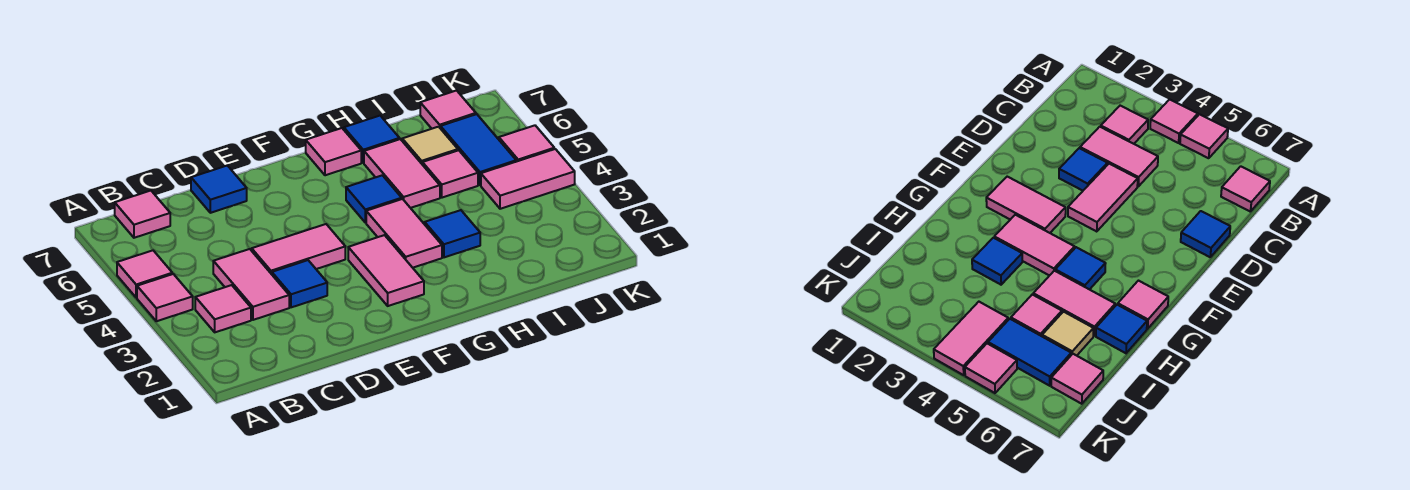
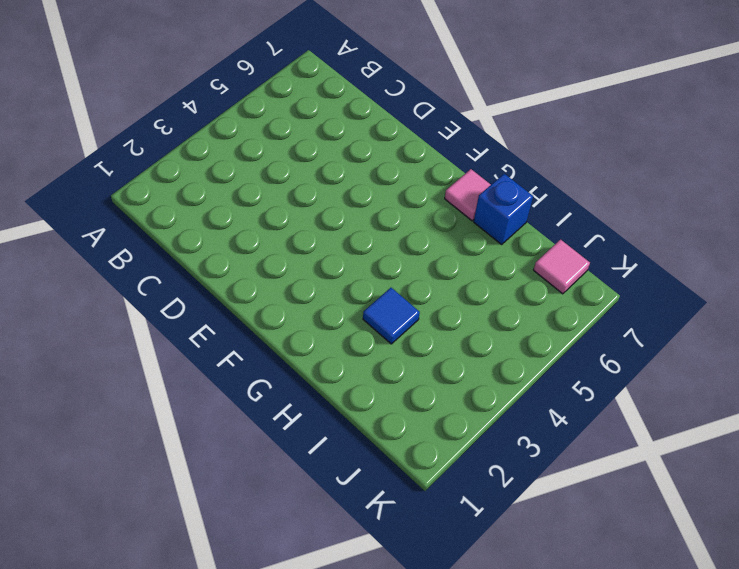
blue 1x1 brick [474,174,533,244] -> blue 1x1 tile [344,116,400,163]
none -> pink 1x1 tile [137,274,193,321]
none -> pink 1x1 tile [117,250,172,298]
none -> pink 1x1 tile [195,285,251,332]

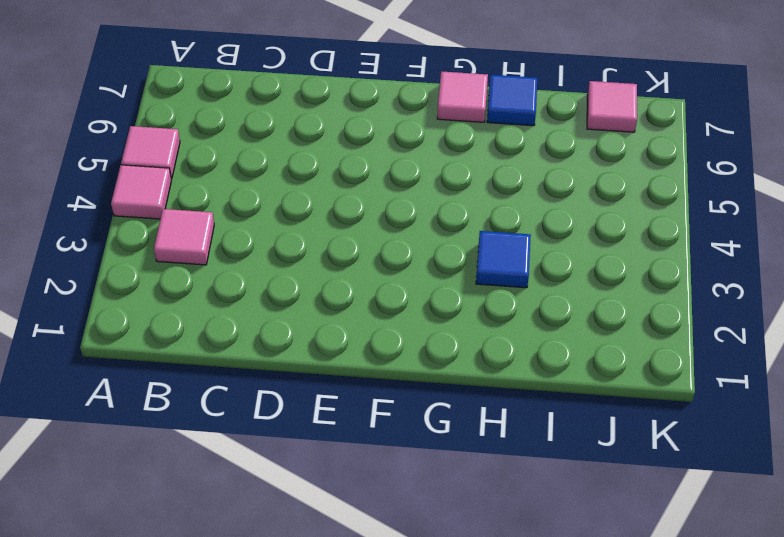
none -> pink 1x1 tile [115,191,170,238]
none -> pink 1x2 tile [213,249,289,320]
none -> blue 1x1 tile [272,260,327,307]

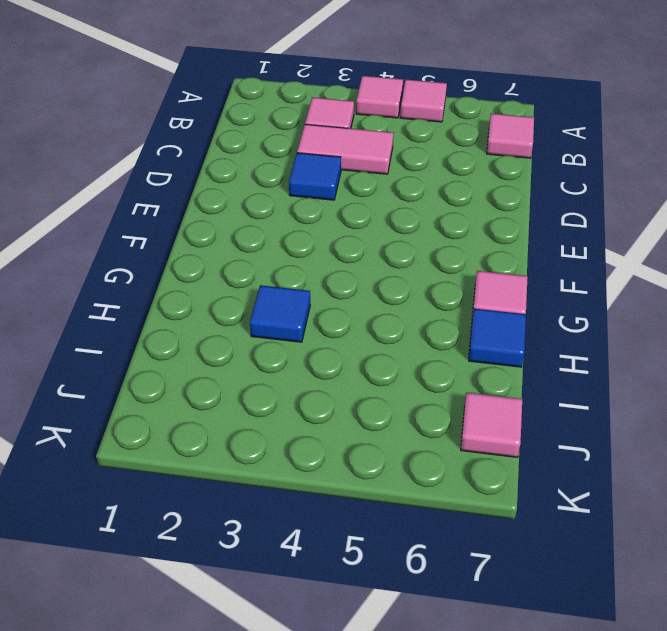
none -> pink 1x2 tile [252,224,345,274]
none -> blue 1x1 tile [191,166,247,213]
none -> pink 1x2 tile [348,235,424,306]

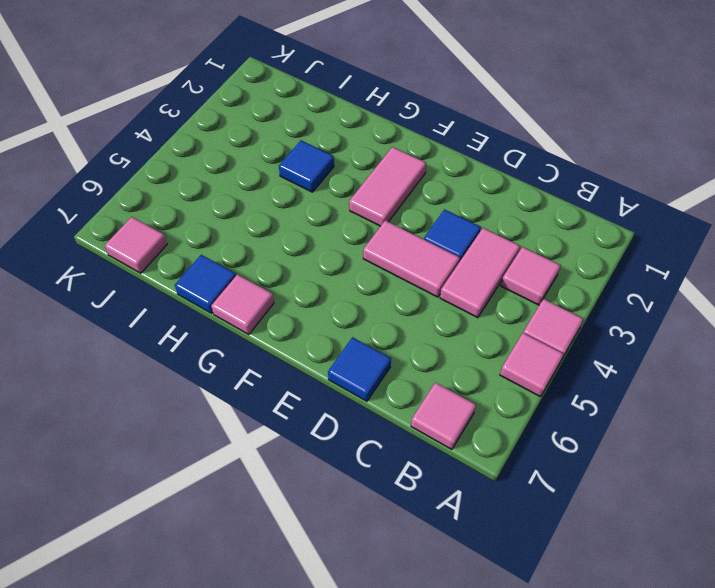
none -> pink 1x2 tile [366,199,442,268]
none -> blue 1x1 tile [346,175,402,223]
none -> pink 1x2 tile [364,139,440,208]

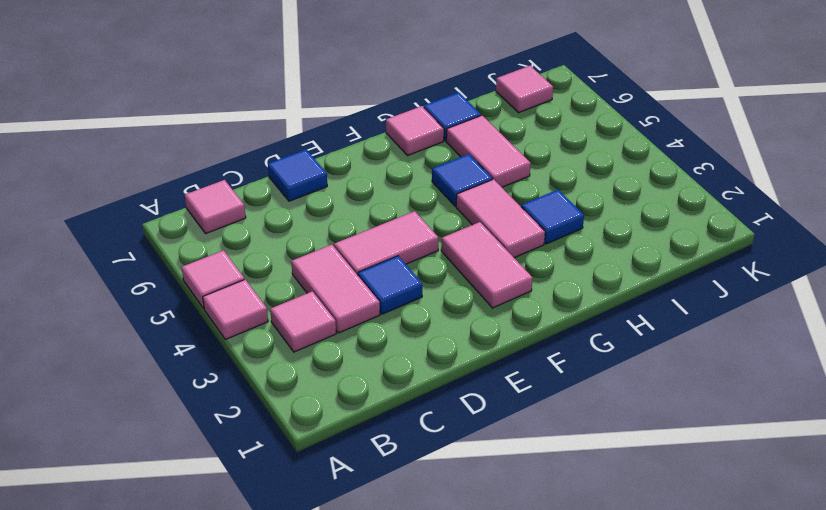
none -> pink 1x1 tile [422,150,478,198]
none -> tan 1x1 tile [402,127,458,164]
none -> pink 1x2 tile [481,149,575,209]

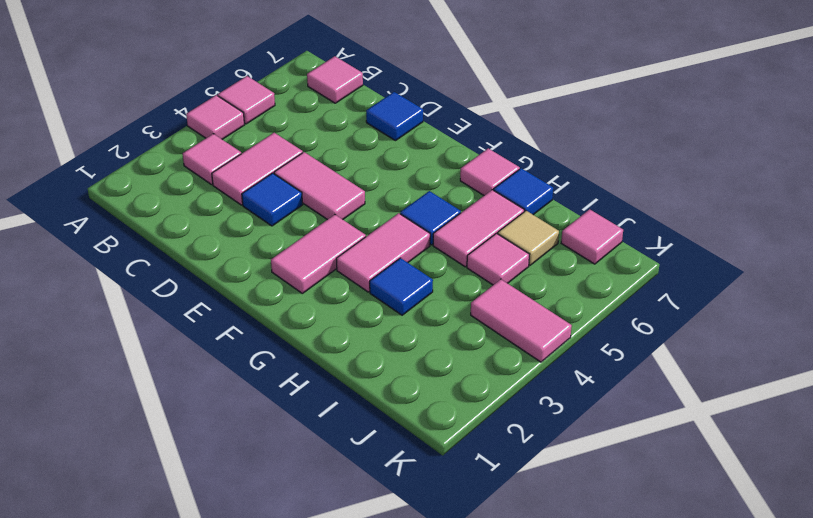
none -> blue 1x2 tile [441,114,516,185]
none -> pink 1x1 tile [499,125,554,162]

